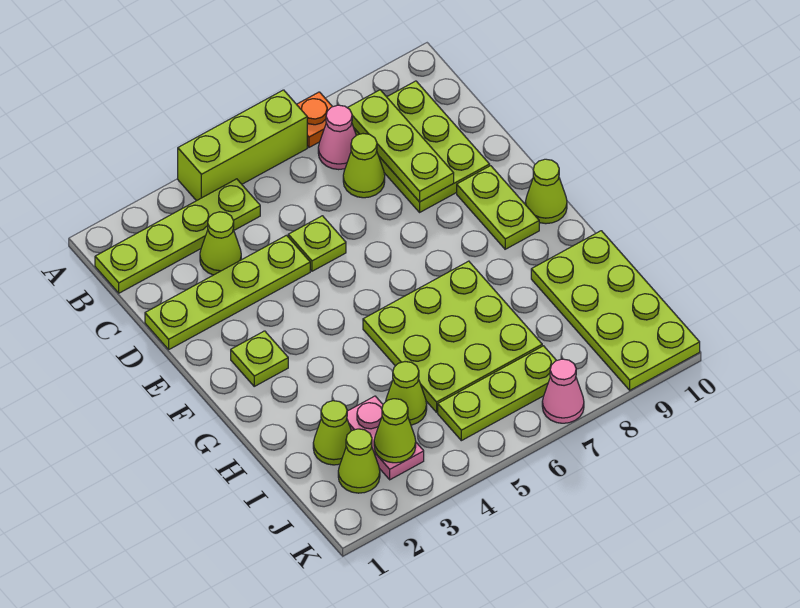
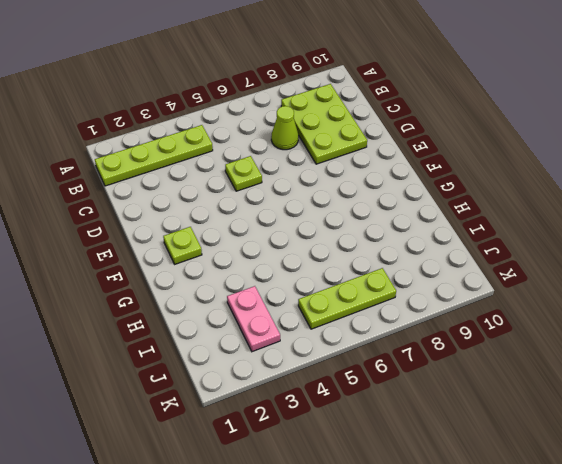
none -> lime 1x3 brick [178,90,307,201]
none -> orange 1x1 plate [297,92,332,147]
none -> pink 1x1 cone [318,105,356,170]

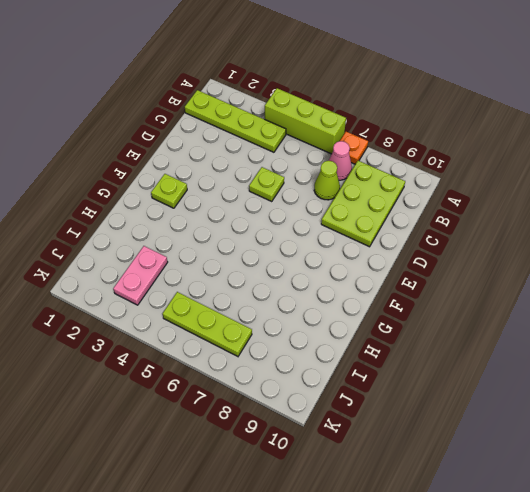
none -> lime 1x1 cone [200,212,241,275]
none -> lime 1x4 plate [145,235,310,349]
none -> lime 1x2 plate [457,166,539,249]

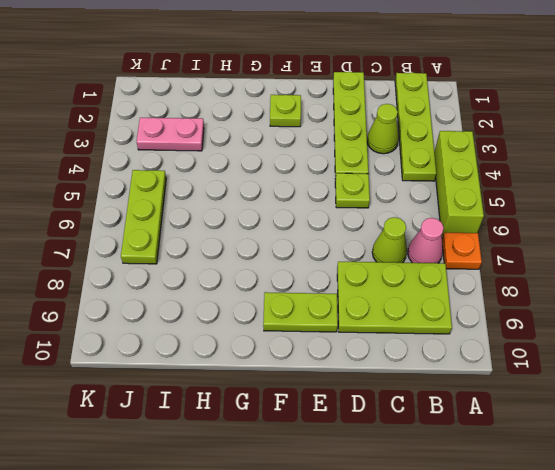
none -> lime 1x1 cone [525,159,567,224]
none -> lime 3x3 plate [363,261,542,412]
none -> lime 2x4 plate [531,231,700,390]

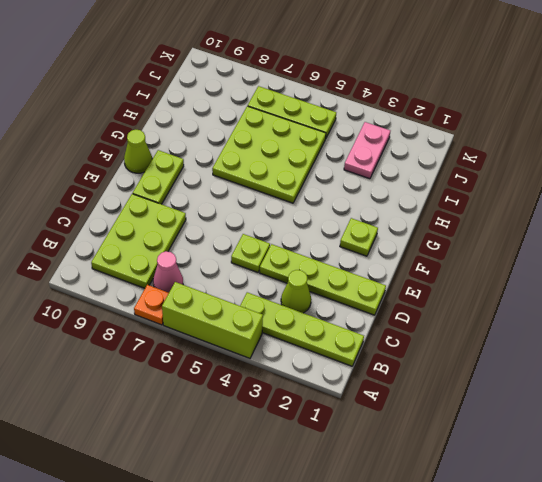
none -> lime 1x1 cone [343,134,385,198]
none -> lime 2x4 plate [531,231,700,390]
none -> lime 1x1 cone [313,401,351,465]

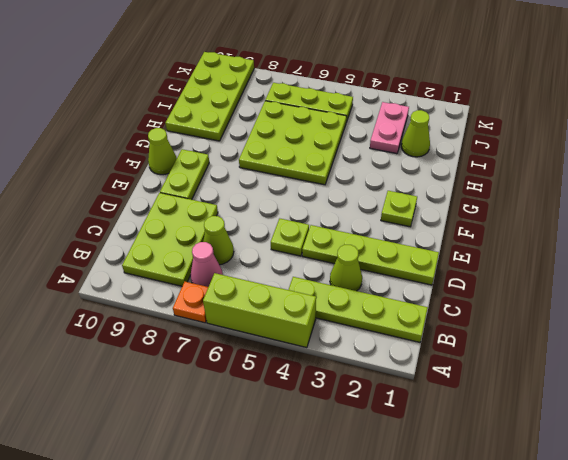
none -> lime 1x1 cone [386,362,427,425]
none -> lime 1x1 cone [338,429,380,493]
none -> pink 1x1 cone [542,359,584,423]

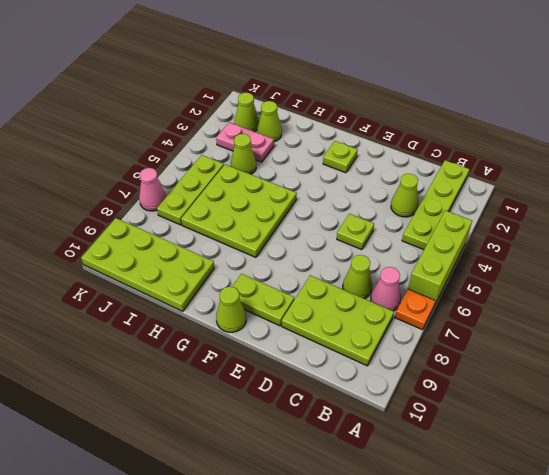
none -> lime 1x4 plate [145,235,310,349]
none -> lime 1x3 plate [347,90,454,202]
none -> lime 1x1 cone [374,399,416,463]

